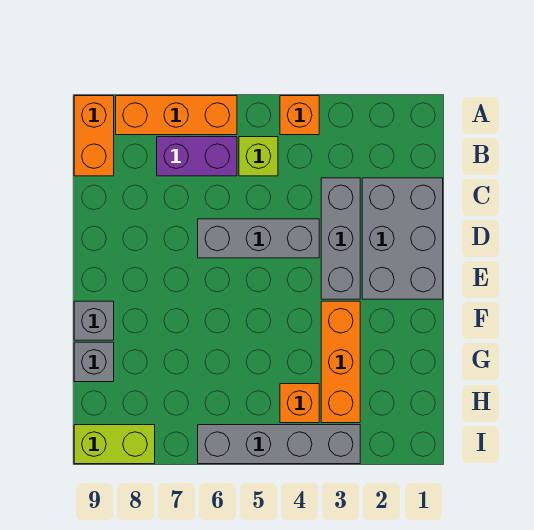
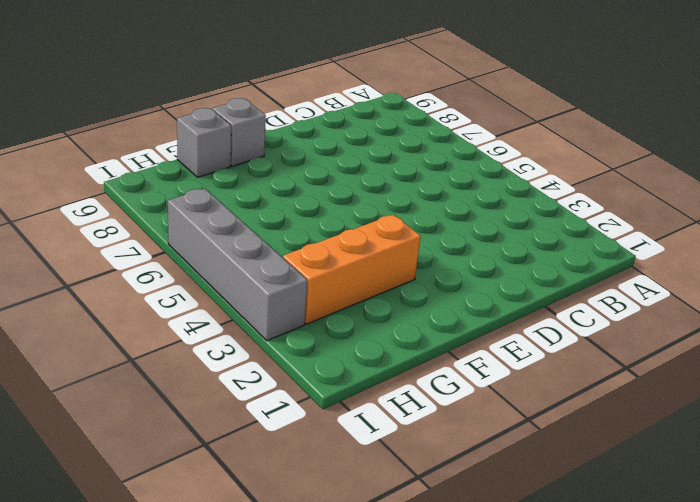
none -> orange 1x1 brick [280,96,319,135]
none -> orange 1x3 brick [116,96,237,135]
none -> orange 1x2 brick [74,96,114,176]

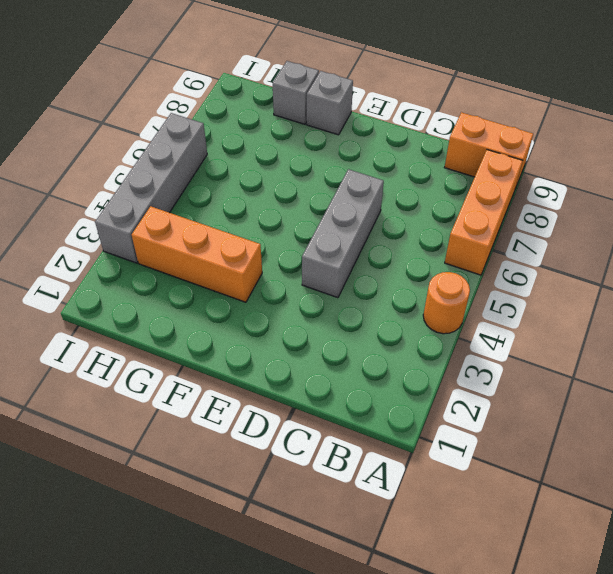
orange 1x1 round brick [423,272,470,334] -> orange 1x1 brick [280,96,319,135]
none -> lime 1x1 brick [239,137,278,176]
none -> purple 1x2 brick [157,137,237,176]
none -> grey 2x3 brick [362,178,443,299]

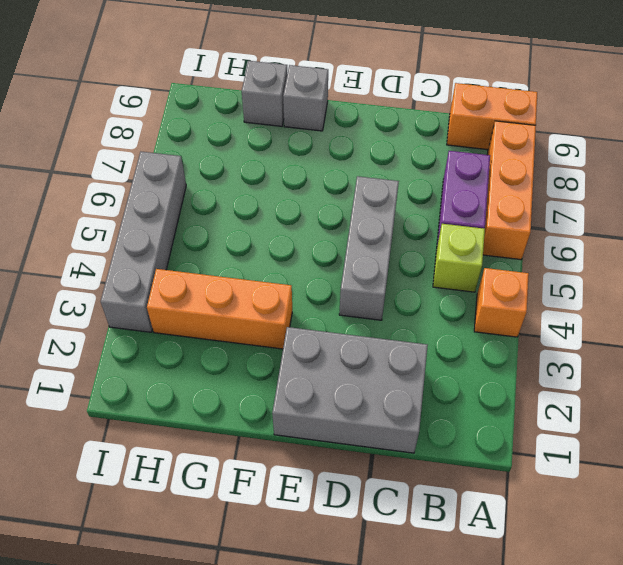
none -> grey 1x3 brick [321,178,360,299]
none -> orange 1x1 brick [280,384,319,423]
none -> lime 1x2 brick [74,425,155,464]

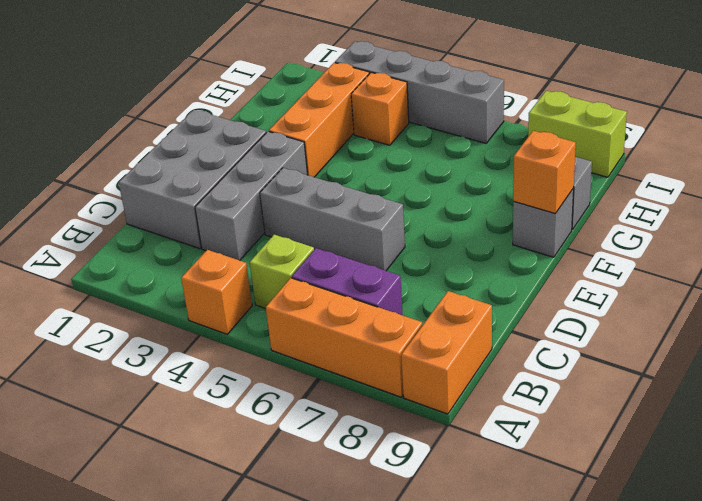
orange 1x1 brick [513,131,576,213] -> none

